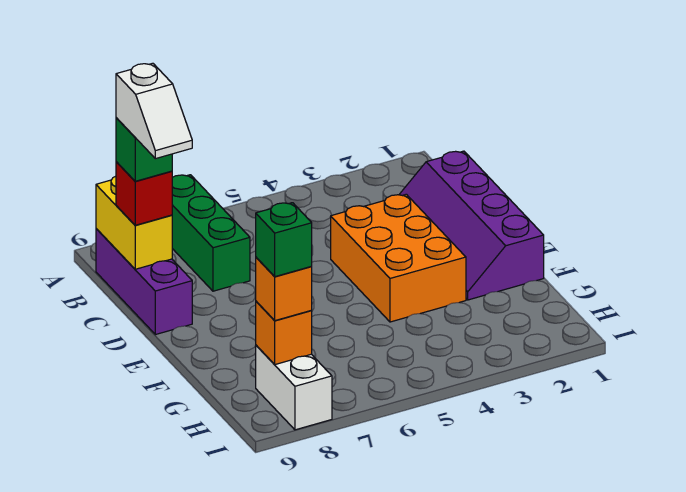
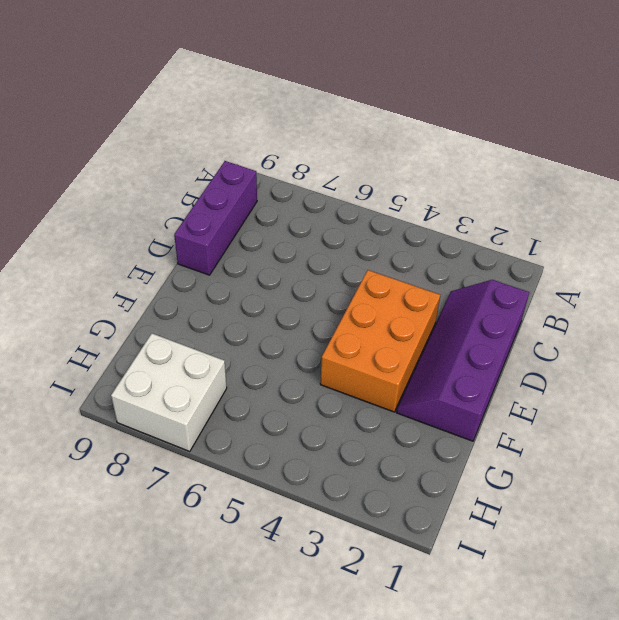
white 2x2 brick [111,334,227,452] -> white 1x2 brick [256,345,332,430]
none -> green 1x3 brick [172,175,250,291]
none -> yellow 1x2 brick [96,176,172,269]
none -> orange 1x1 brick [256,301,312,365]

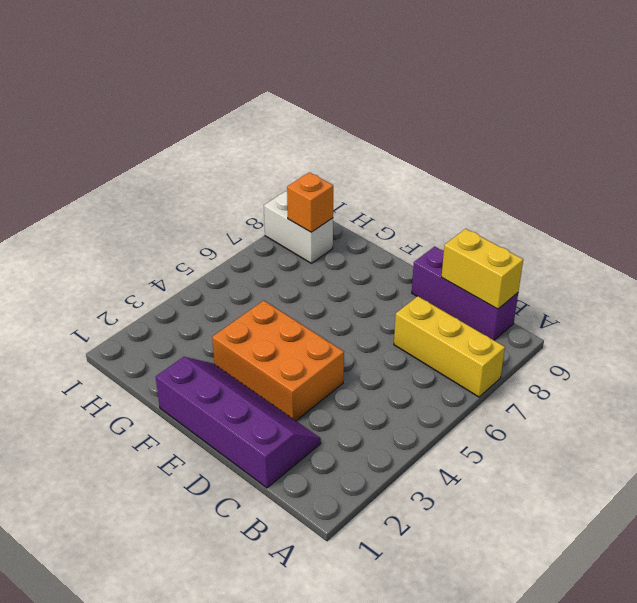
yellow 1x3 brick [394,296,505,397] -> green 1x3 brick [172,175,250,291]
none -> red 1x1 brick [116,162,172,225]
none -> orange 1x1 brick [256,257,312,321]
none -> green 1x1 brick [116,118,172,181]

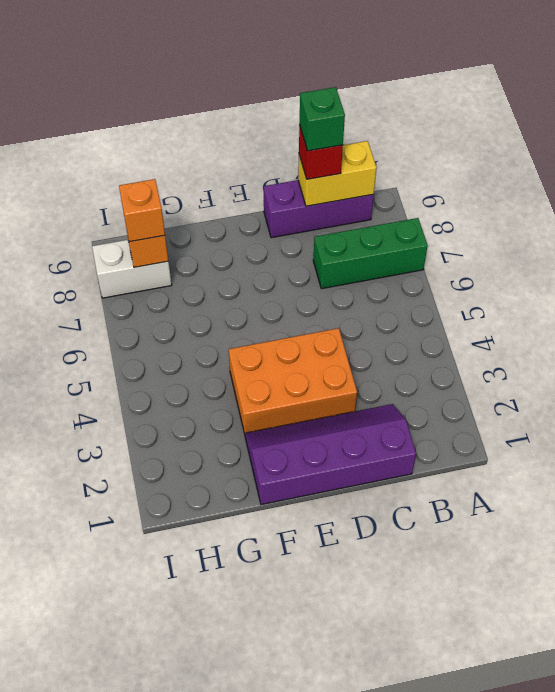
none -> green 1x1 brick [256,203,312,277]
none -> white 1x2 slope [116,63,192,159]

